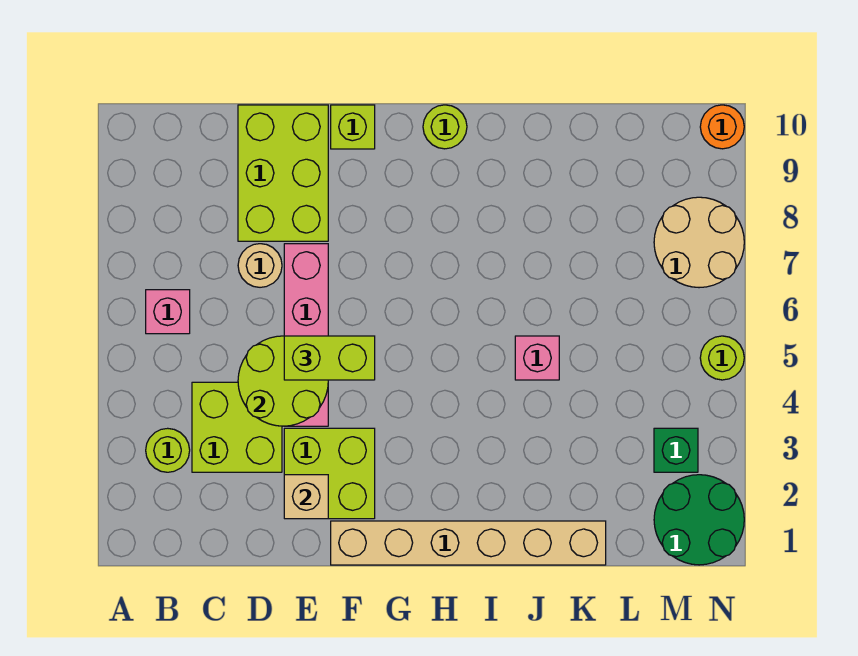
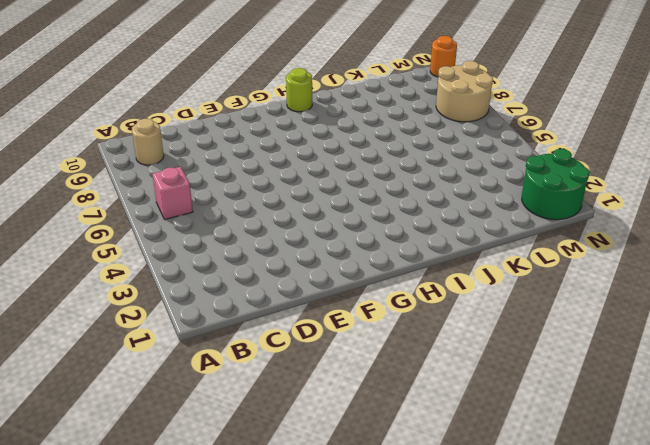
tan 1x1 round brick [132,119,164,165] -> tan 1x1 round brick moved to [238,244,282,287]
none -> lime 1x1 round brick [146,428,190,472]
none -> lime 2x2 brick [192,382,282,472]
none -> lime 2x3 brick [238,105,328,241]

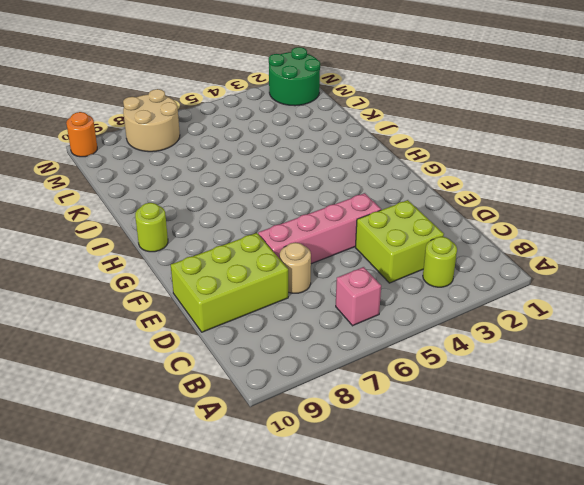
none -> lime 2x2 brick [284,428,375,519]
none -> tan 1x6 brick [331,521,606,565]
none -> lime 1x1 brick [331,105,375,149]

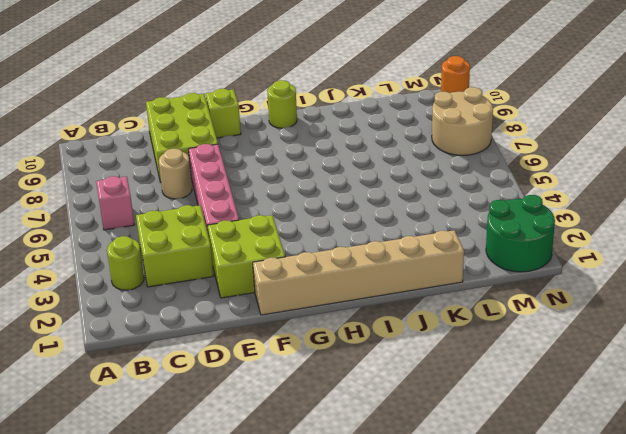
none -> pink 1x1 brick [515,336,559,380]
none -> green 1x1 brick [654,428,698,472]
none -> lime 1x1 round brick [700,336,744,380]

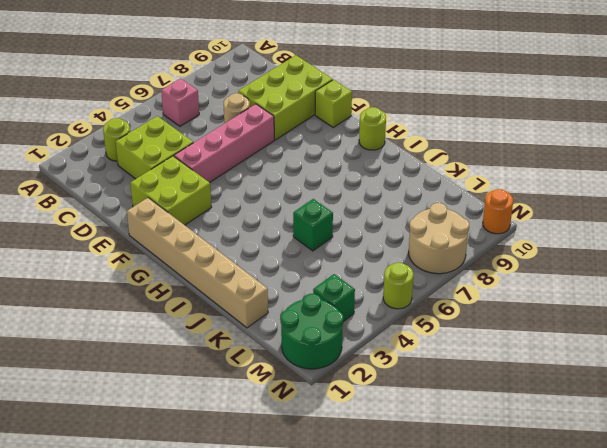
green 1x1 brick [293,199,333,251] -> pink 1x1 brick [515,336,559,380]
none -> lime 2x2 round brick [238,336,328,426]
none -> tan 1x1 brick [284,475,328,519]
none -> lime 1x2 brick [284,336,375,380]

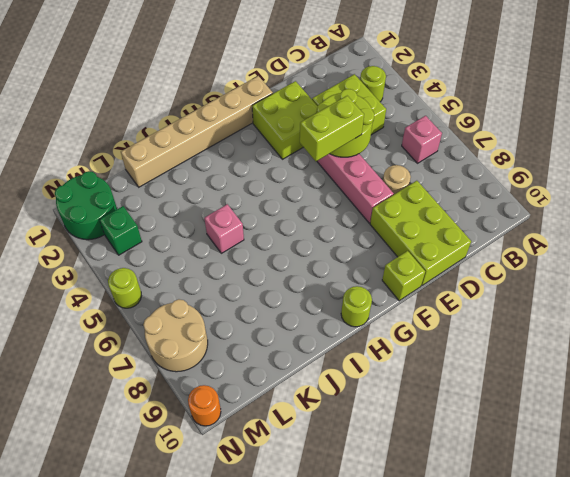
none -> tan 1x1 brick [284,475,328,519]

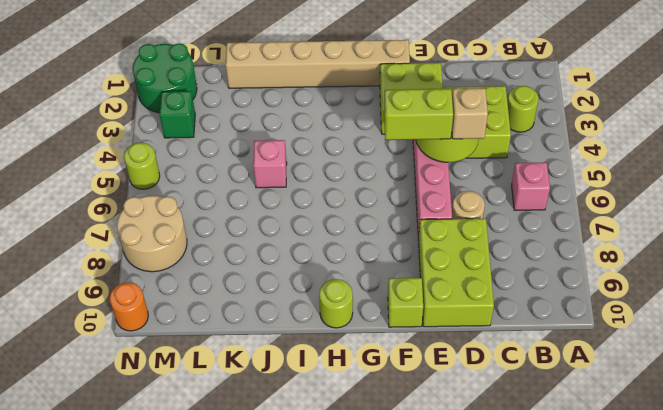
tan 1x1 brick [452,88,488,139] -> tan 1x1 brick moved to [284,475,328,519]

